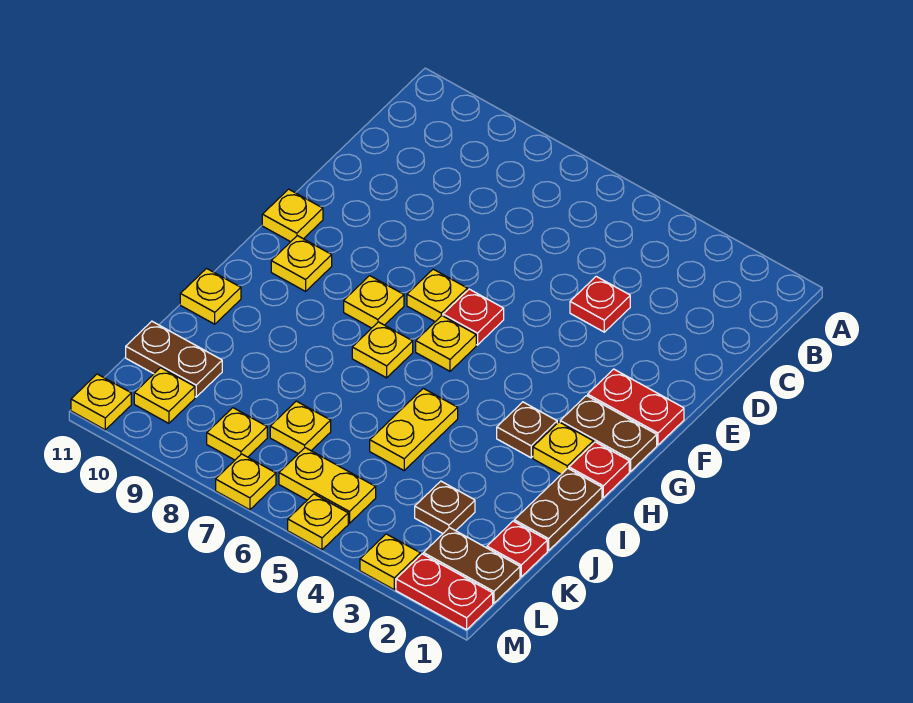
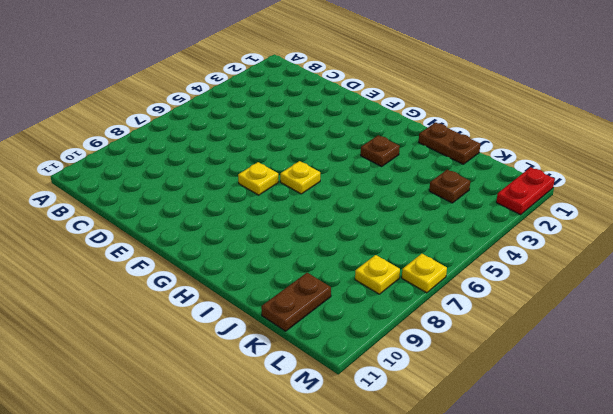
none -> red 1x1 plate [570,276,630,332]
none -> red 1x2 plate [588,369,684,445]
none -> red 1x1 plate [443,289,504,345]

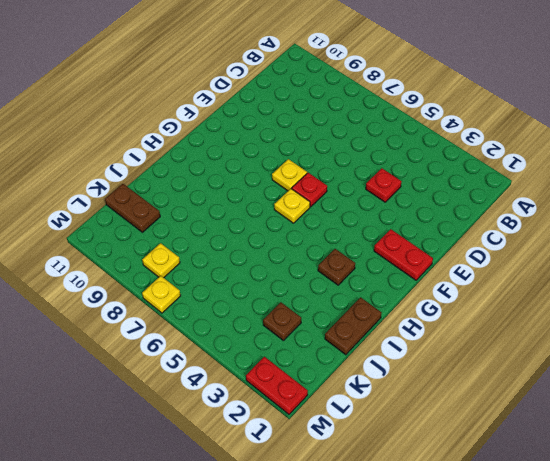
none -> yellow 1x1 plate [262,189,323,242]
none -> brown 1x2 plate [560,396,657,471]
none -> yellow 1x1 plate [344,276,404,328]

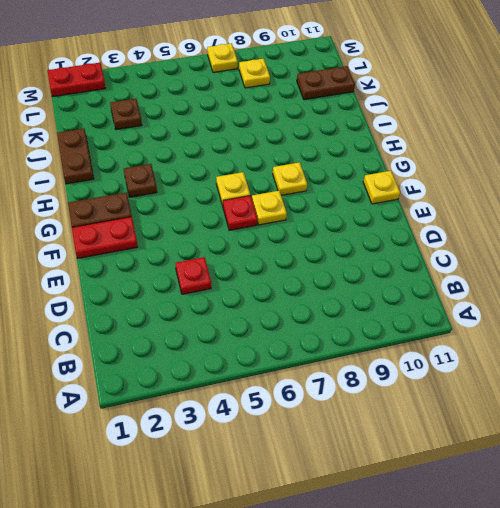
none -> yellow 1x1 plate [271,236,332,291]
none -> red 1x1 plate [569,442,629,498]
none -> yellow 1x1 plate [533,422,593,474]

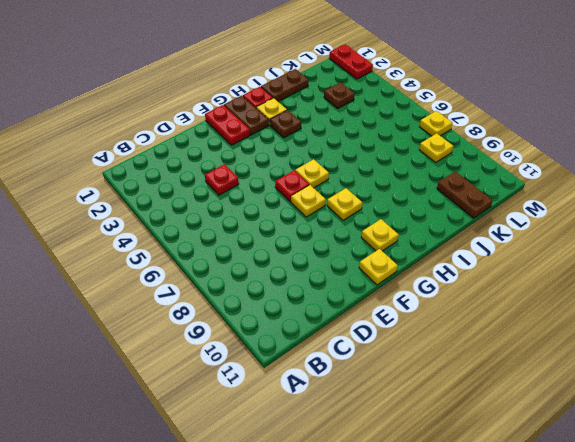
none -> yellow 1x1 plate [352,322,413,378]
none -> yellow 1x2 plate [370,388,458,470]
none -> yellow 1x1 plate [180,269,241,324]

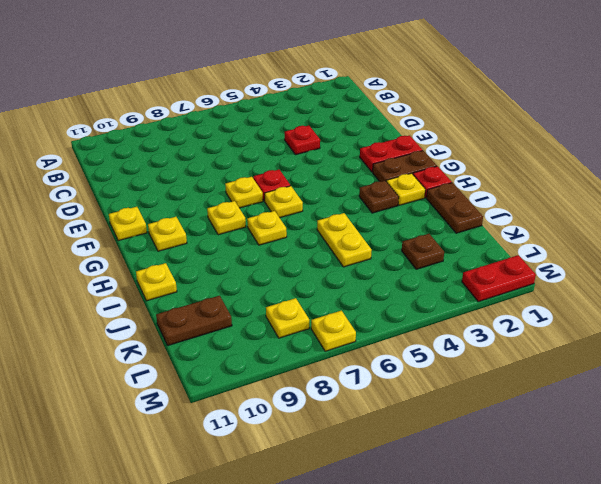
none -> red 1x1 plate [487,521,547,577]
none -> yellow 1x1 plate [270,401,331,454]
none -> brown 1x2 plate [423,528,520,603]

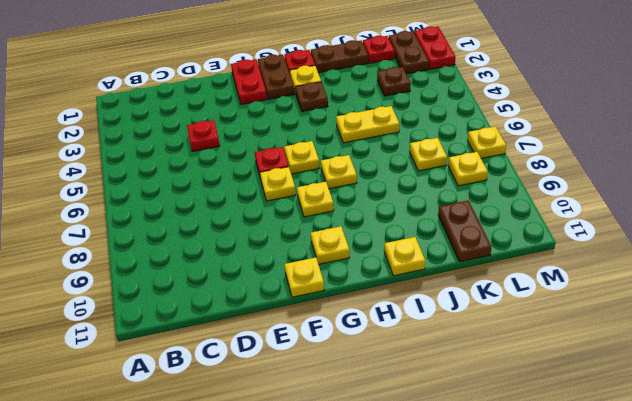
none -> yellow 1x2 plate [279,448,376,523]
none -> yellow 1x1 plate [134,368,195,423]
none -> yellow 1x1 plate [360,534,420,590]

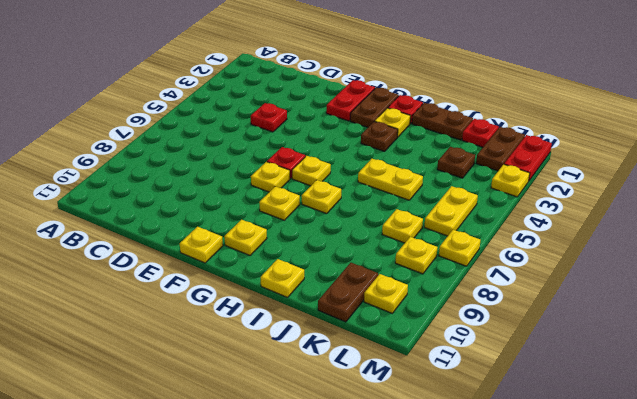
none -> yellow 1x1 plate [288,494,348,550]
none -> yellow 1x1 plate [71,374,131,430]

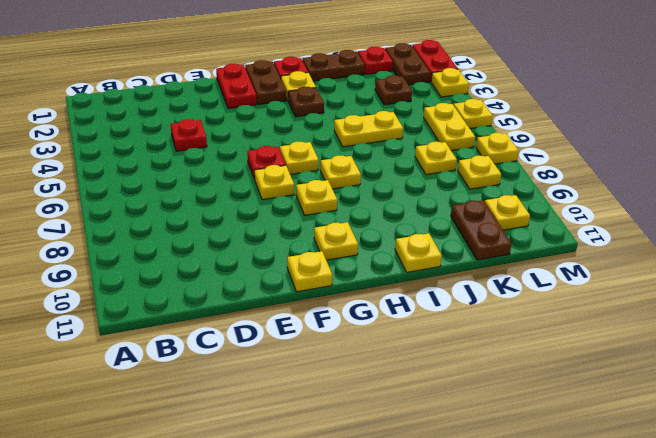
none -> yellow 1x1 plate [71,374,131,430]

